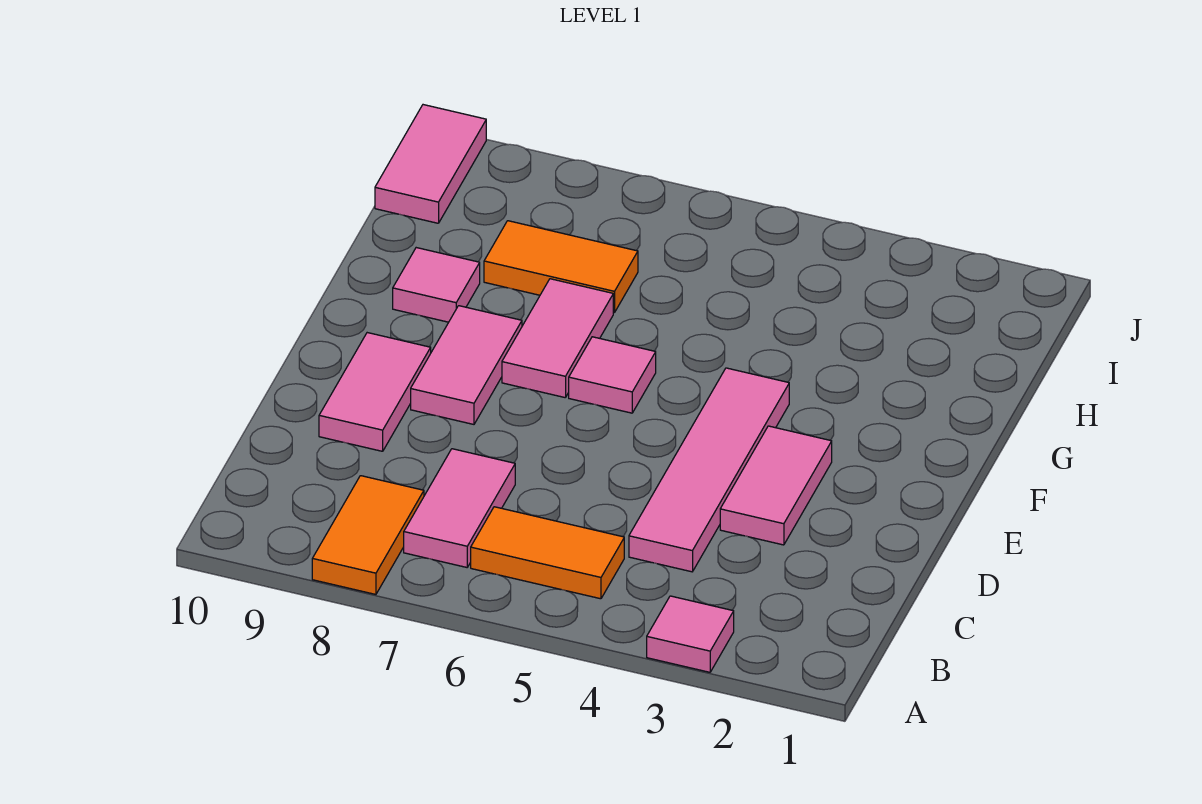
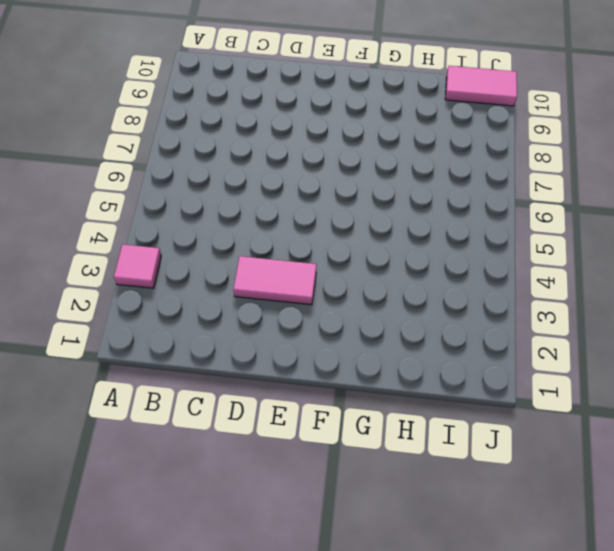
none -> orange 1x2 tile [312,476,424,594]
none -> orange 1x2 tile [471,507,624,599]
none -> pink 1x2 tile [404,449,515,567]

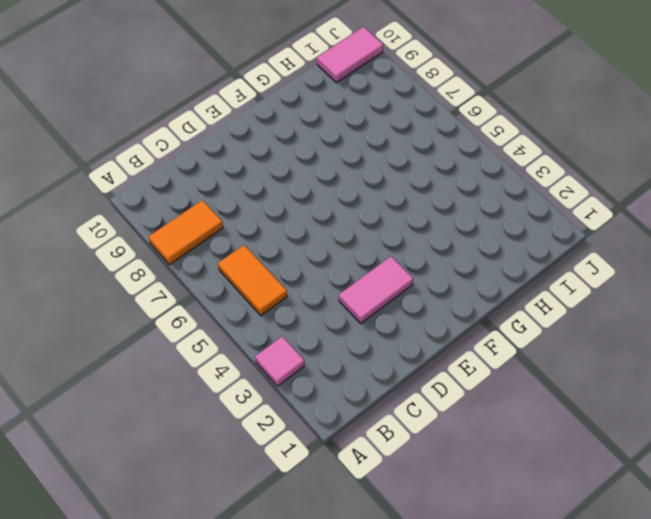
none -> pink 1x2 tile [404,449,515,567]
none -> pink 1x4 tile [629,368,789,572]
none -> pink 1x2 tile [319,333,431,451]

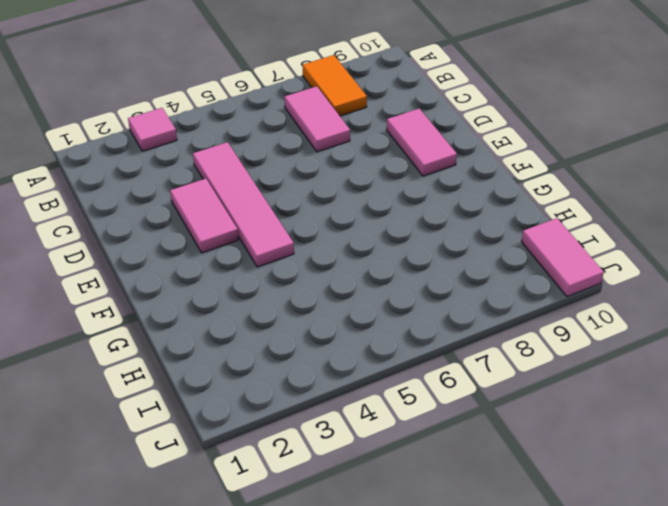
none -> orange 1x2 tile [471,507,624,599]
none -> pink 1x2 tile [411,306,522,424]
none -> pink 1x1 tile [569,337,656,413]

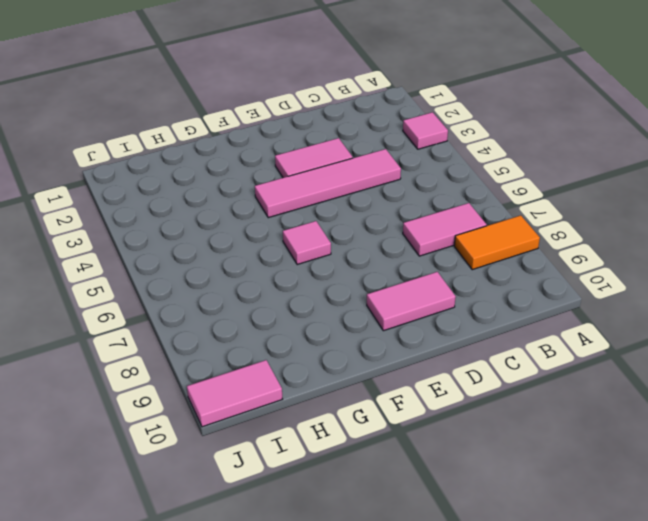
none -> orange 1x2 tile [471,507,624,599]
none -> pink 1x2 tile [411,306,522,424]
none -> pink 1x2 tile [502,279,613,398]

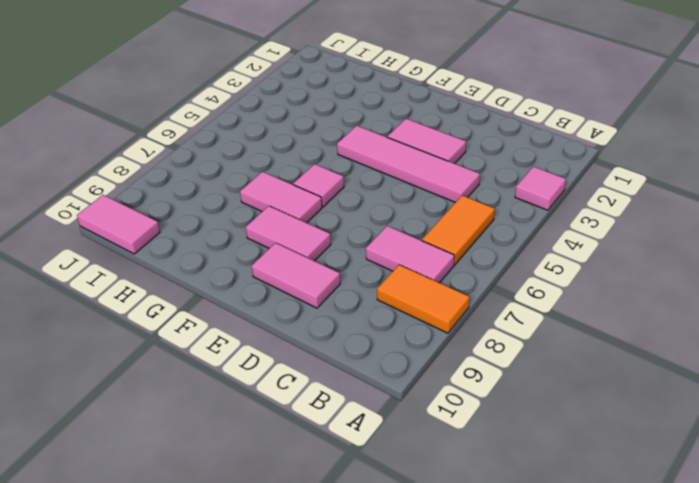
none -> pink 1x1 tile [393,248,480,322]
none -> orange 1x2 tile [484,221,638,313]

